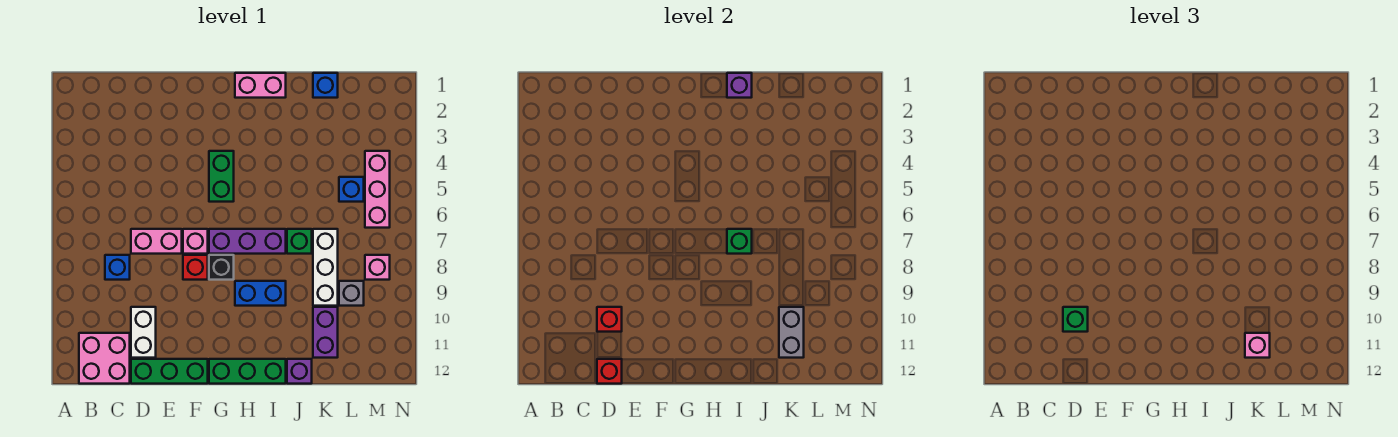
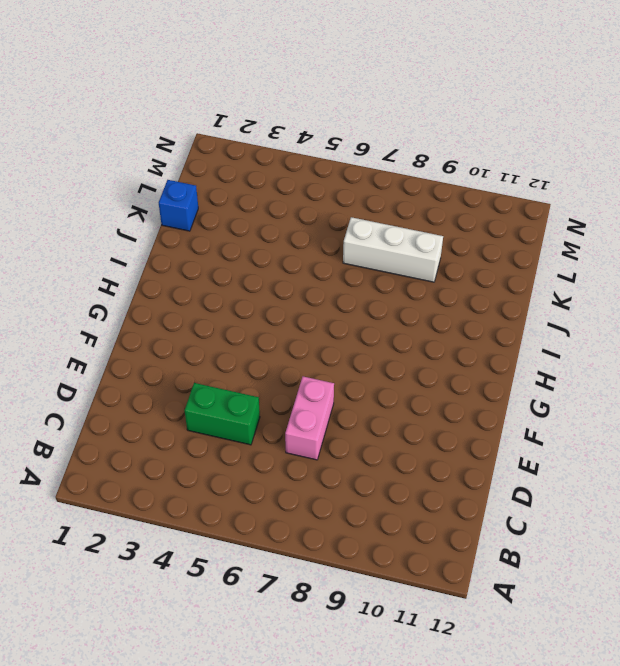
green 1x2 brick [184,383,260,445] -> green 1x2 brick moved to [209,151,234,202]
none -> pink 2x2 brick [79,333,130,384]
none -> blue 1x1 brick [105,255,130,280]
none -> white 1x2 brick [131,307,156,358]

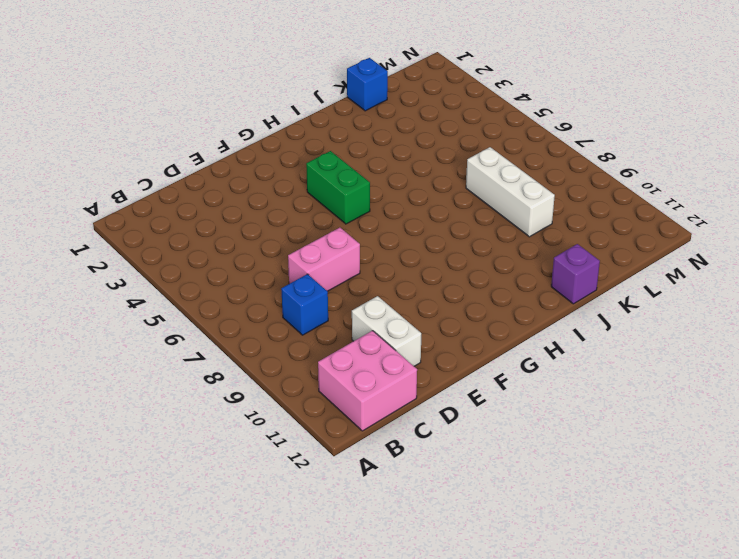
none -> green 1x3 brick [131,359,208,384]
none -> pink 1x1 brick [183,229,208,254]
none -> red 1x1 brick [183,255,208,280]

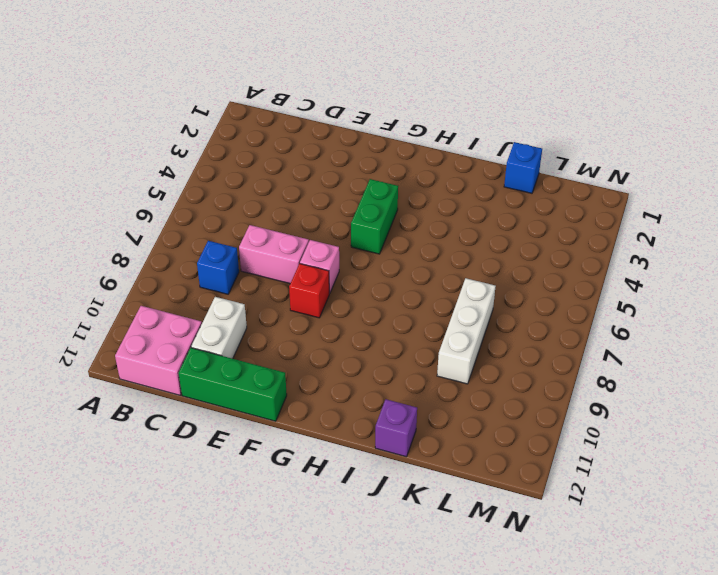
none -> purple 1x3 brick [209,229,286,254]
none -> black 1x1 brick [209,255,234,280]
none -> green 1x3 brick [209,359,286,384]

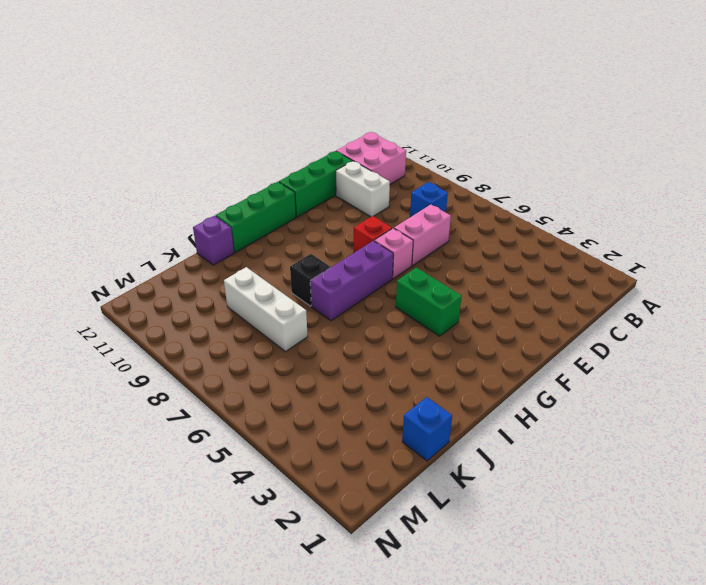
black 1x1 brick [290,254,330,306] -> black 1x1 brick moved to [209,255,234,280]
none -> pink 1x2 brick [235,73,286,98]
none -> blue 1x2 brick [235,281,286,306]
none -> green 1x1 brick [287,229,312,254]

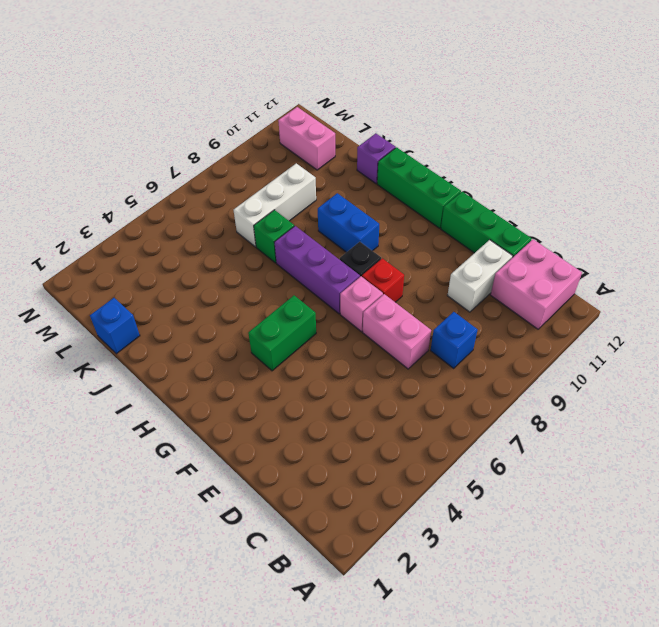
pink 1x2 brick [278,107,335,170] -> pink 1x2 brick moved to [235,73,286,98]
none -> purple 1x2 brick [313,307,338,358]
none -> blue 1x1 brick [339,177,364,202]
none -> grey 1x1 brick [339,281,364,306]

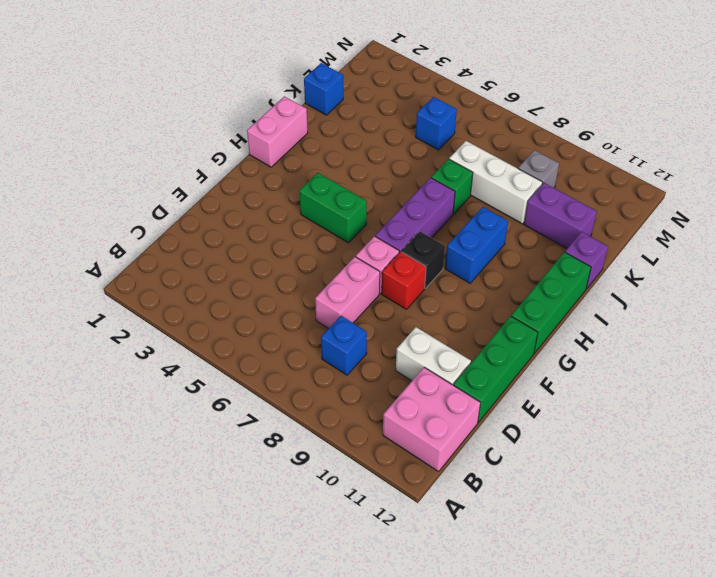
none -> pink 1x3 brick [365,151,390,228]
none -> pink 1x1 brick [365,255,390,280]
none -> red 1x1 brick [597,307,622,332]

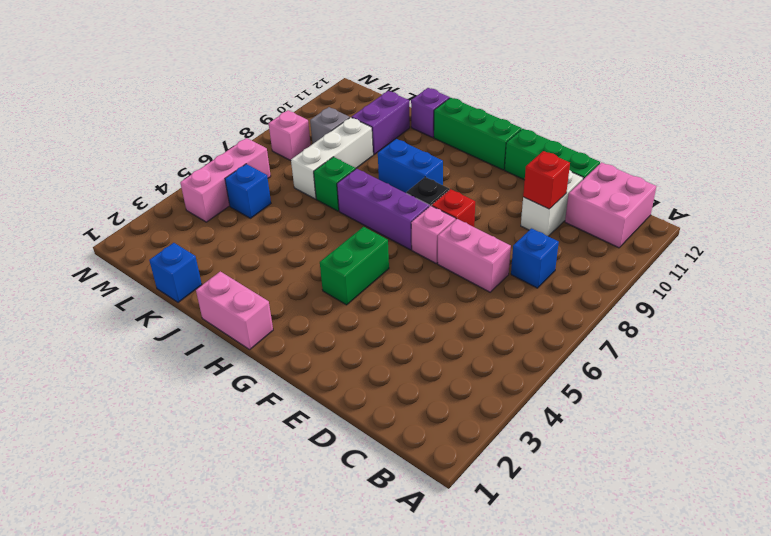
none -> red 1x1 brick [597,359,622,384]
none -> purple 1x1 brick [727,73,752,98]
none -> green 1x1 brick [727,229,752,254]

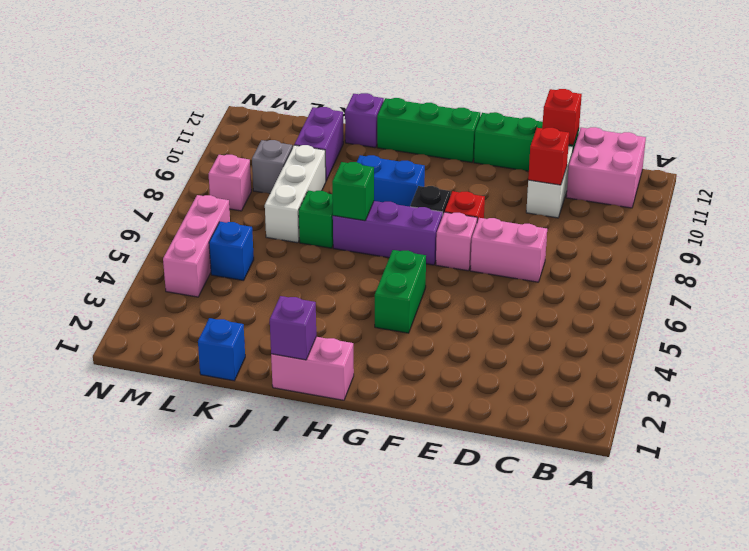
none -> blue 1x1 brick [105,255,130,280]
none -> grey 1x2 brick [779,307,804,358]
none -> green 1x1 brick [1063,307,1088,332]

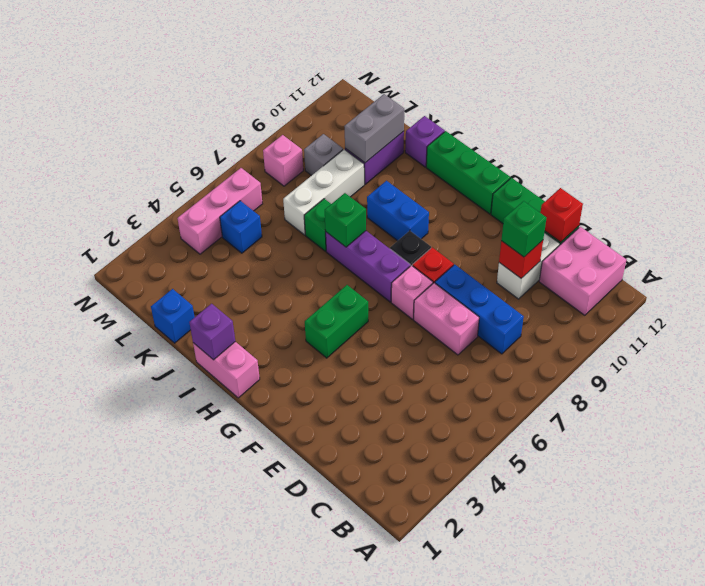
blue 1x3 brick [435,265,524,354] -> blue 1x1 brick [105,255,130,280]
none -> pink 1x1 brick [1245,333,1270,358]

